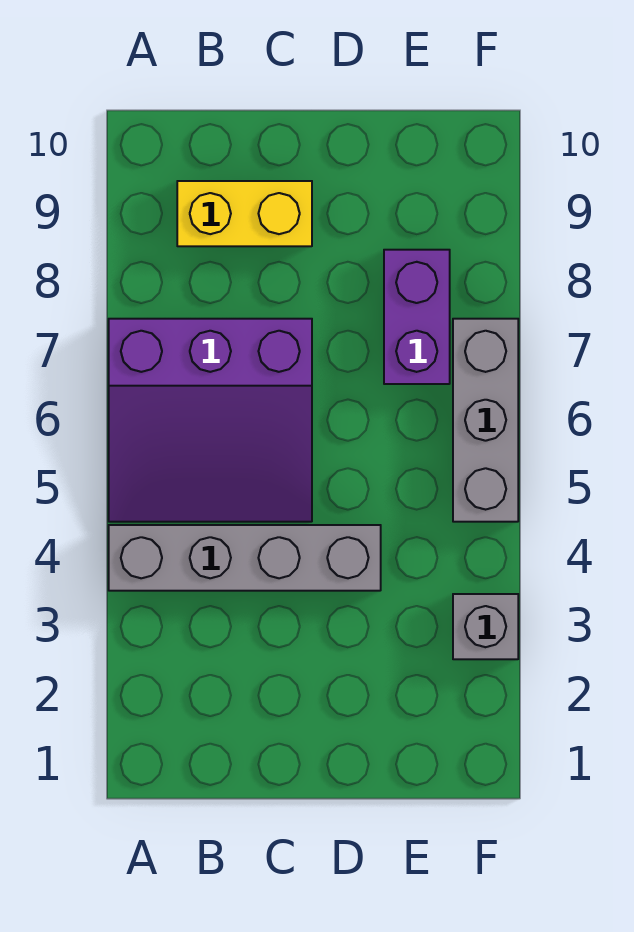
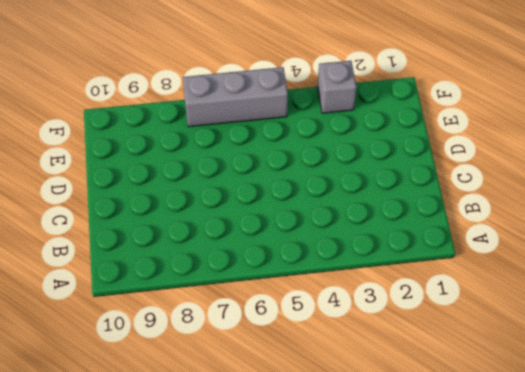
none -> grey 1x4 brick [109,525,381,591]
none -> purple 3x3 slope [109,319,312,522]

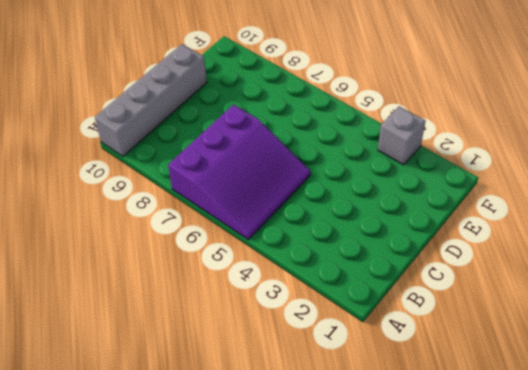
grey 1x4 brick [95,44,207,156] -> grey 1x4 brick moved to [109,525,381,591]
none -> yellow 1x2 brick [177,181,312,246]
none -> purple 1x2 brick [384,250,450,384]

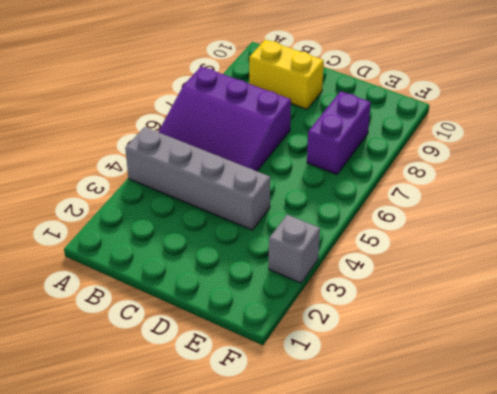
none -> grey 1x3 brick [453,319,518,522]

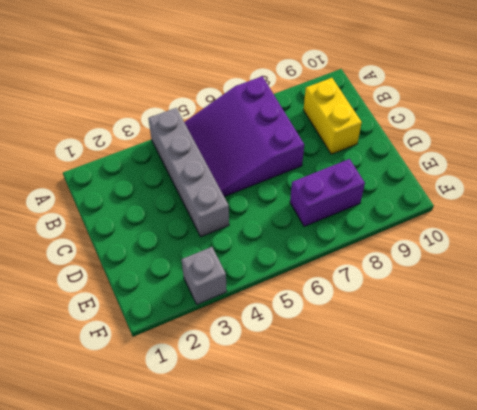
none -> grey 1x3 brick [453,319,518,522]

